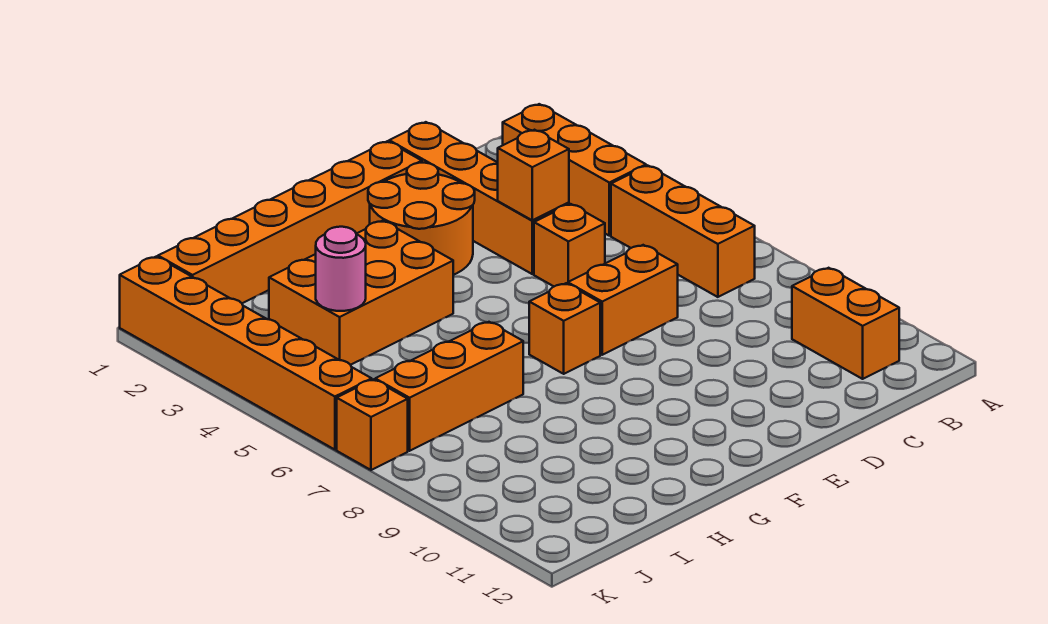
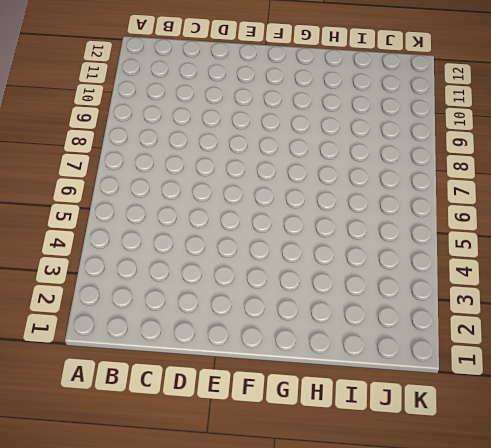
none -> orange 1x3 brick [503,104,646,236]
none -> orange 1x3 brick [611,165,755,297]
none -> orange 1x2 brick [792,268,899,379]

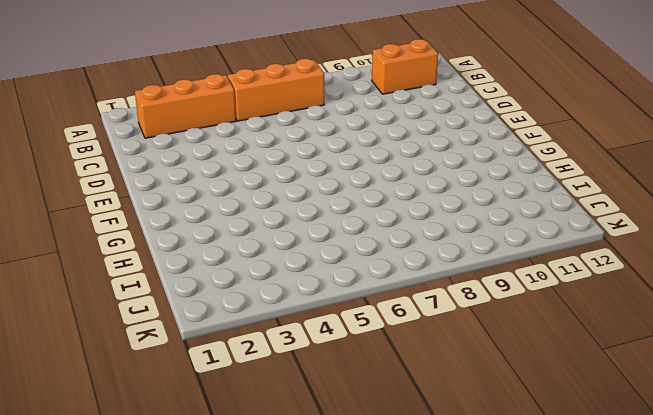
none -> orange 1x4 brick [389,122,569,274]
none -> orange 1x1 brick [534,204,605,286]
none -> orange 1x2 brick [568,245,678,355]

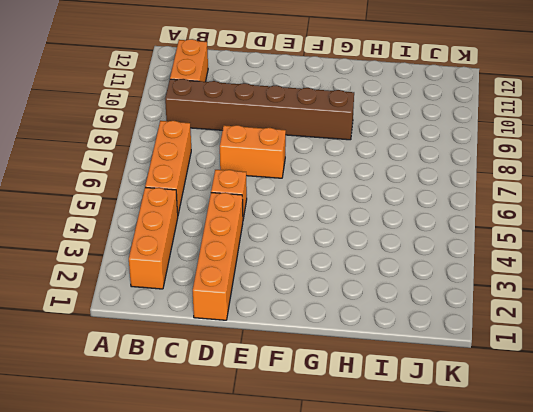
brown 1x6 brick [165,79,354,140] -> none
none -> orange 1x6 brick [158,141,422,303]
none -> orange 2x2 round brick [368,163,475,275]
none -> orange 1x1 brick [529,283,600,374]

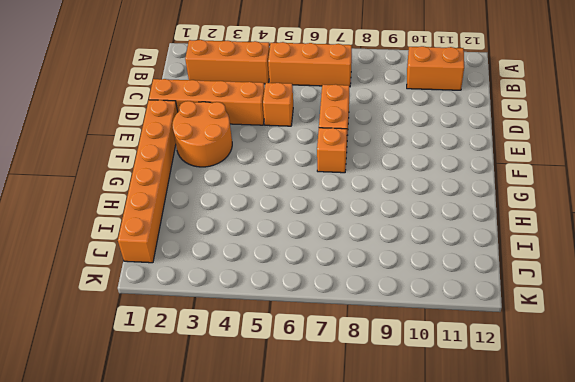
none -> orange 2x3 brick [269,221,453,365]
none -> orange 1x3 brick [375,322,523,451]
none -> orange 1x6 brick [120,257,372,450]

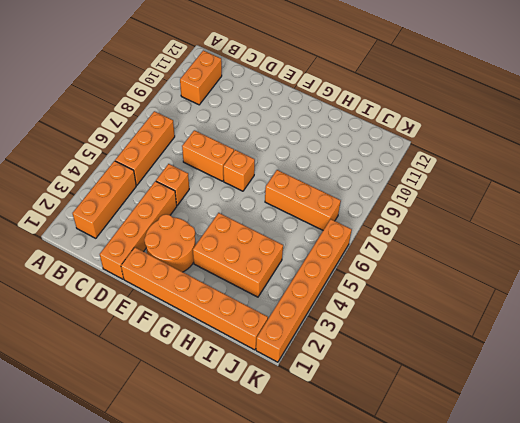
none -> orange 1x1 brick [337,379,408,470]
none -> orange 1x1 brick [498,130,569,220]
none -> pink 1x1 round brick [316,227,366,311]

